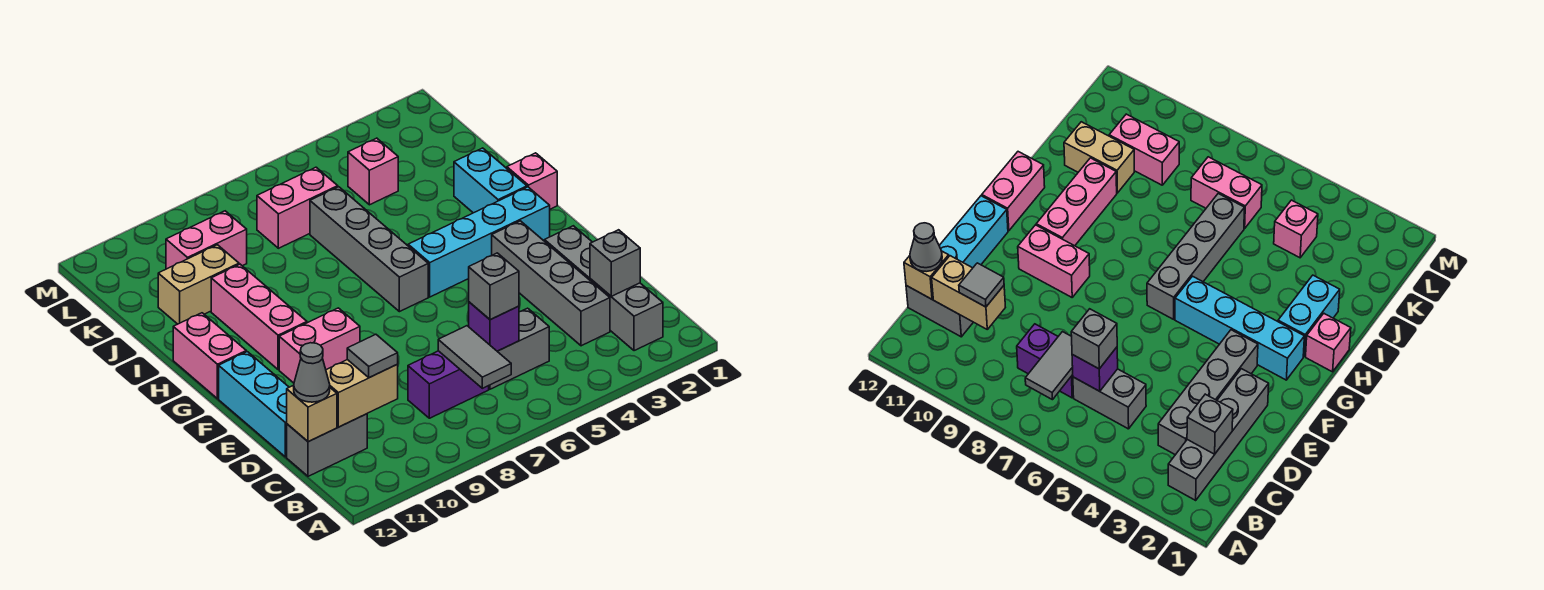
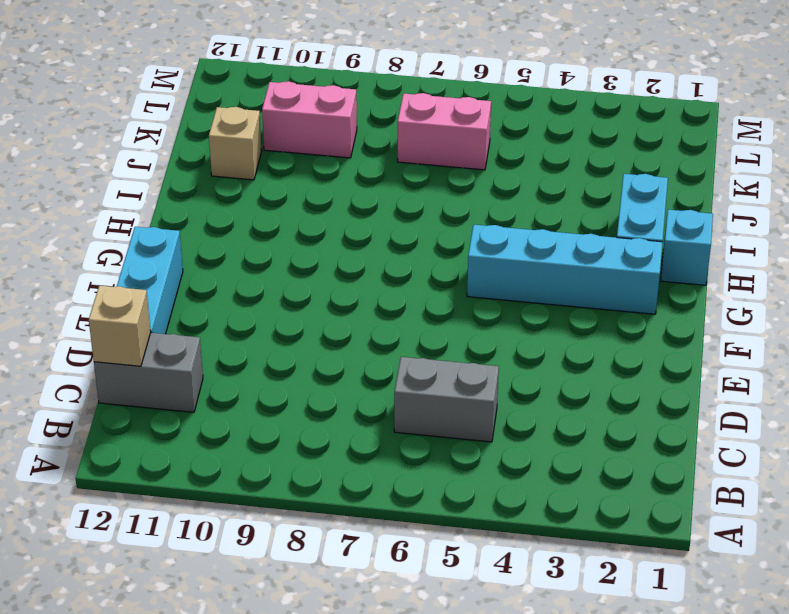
cyan 1x1 brick [661,210,713,285] -> pink 1x1 brick [507,153,557,209]
tan 1x1 brick [209,107,262,180] -> tan 1x2 brick [158,245,239,324]
none -> grey 1x4 brick [545,226,663,351]
none -> grey 1x4 brick [492,221,610,346]
none -> purple 1x2 brick [408,351,489,418]

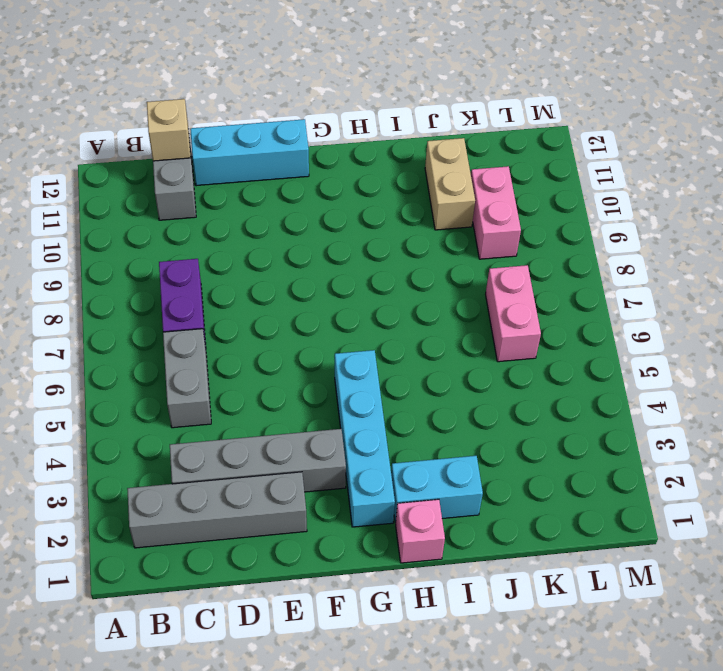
none -> pink 1x2 brick [279,308,360,383]
none -> grey 1x4 brick [310,187,428,312]
none -> pink 1x3 brick [211,264,307,370]

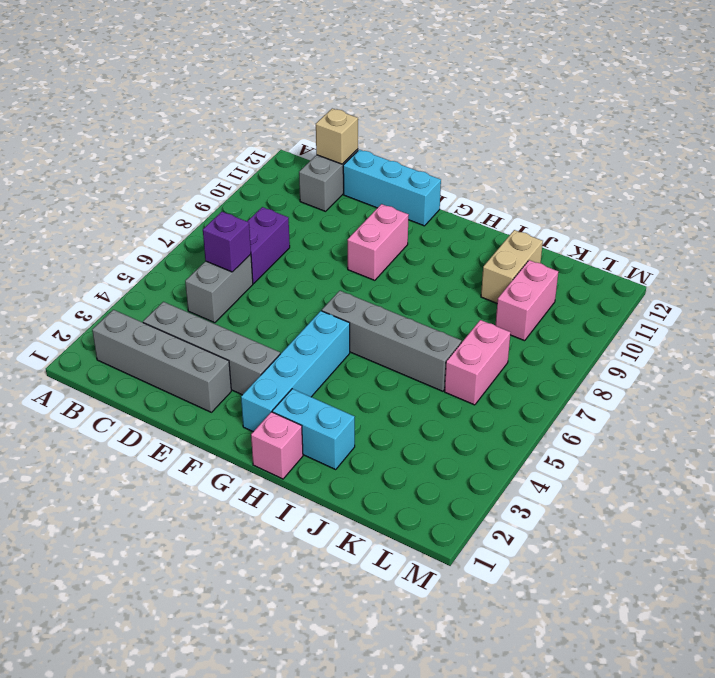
none -> pink 1x3 brick [211,264,307,370]
none -> pink 1x2 brick [173,313,246,399]
none -> pink 1x1 brick [348,138,398,205]

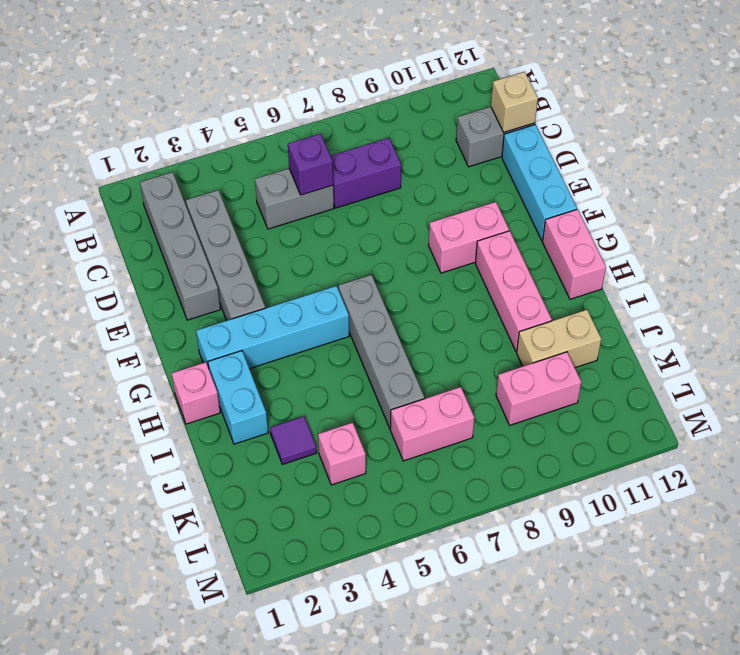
purple 1x1 tile [270,416,317,464] -> none
none -> grey 1x2 tile [438,326,511,388]
none -> grey 1x1 brick [590,230,640,296]
none -> tan 1x2 brick [326,360,398,427]

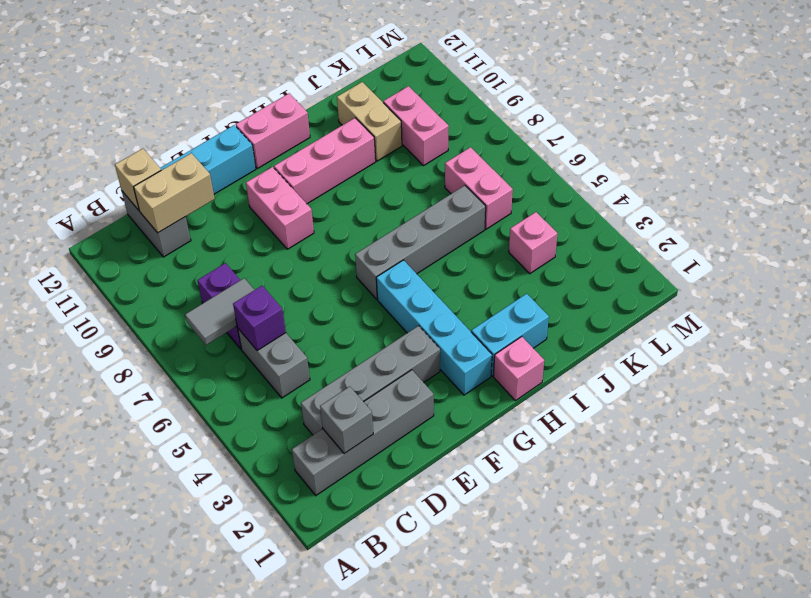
tan 1x2 brick [134,153,215,233] -> tan 1x2 brick turned to [326,360,398,427]
none -> grey 1x1 brick [469,253,519,320]
none -> grey 1x1 tile [347,334,398,378]
none -> grey 1x1 cone [294,343,330,402]

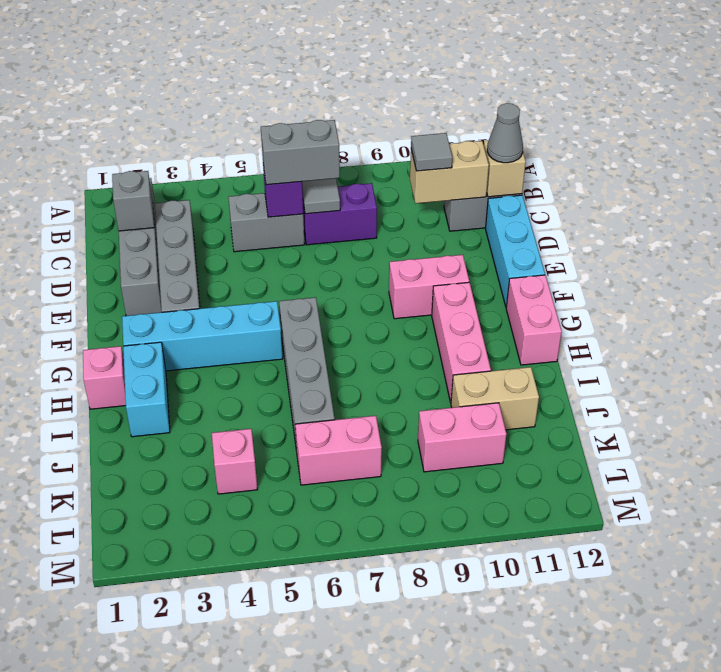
grey 1x2 brick [261,120,340,185] -> grey 1x1 brick [469,253,519,320]

